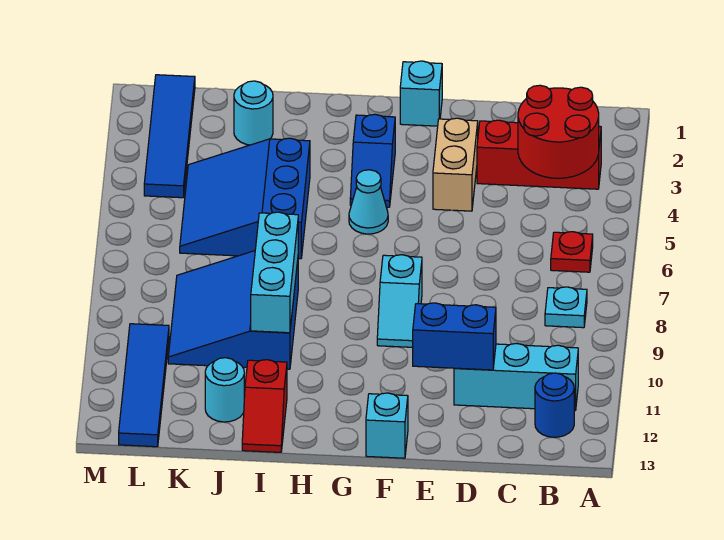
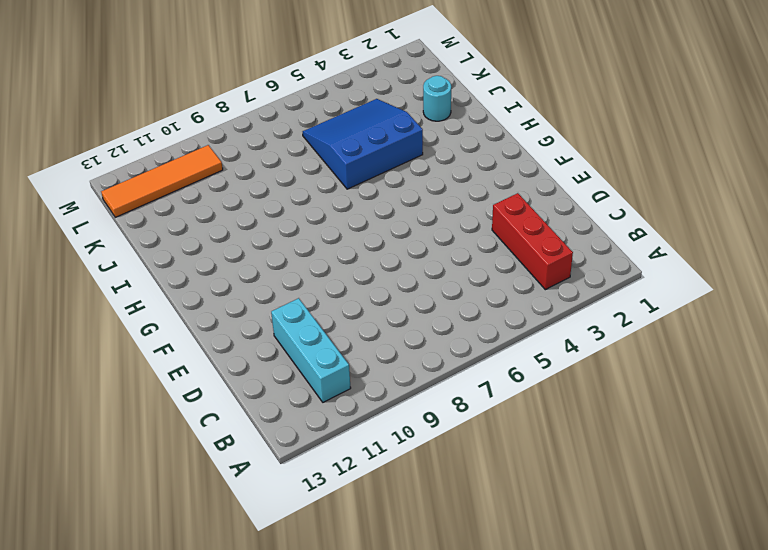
orange 1x4 tile [101,145,223,217] -> blue 1x4 tile [119,324,169,447]
none -> red 1x1 plate [551,232,593,272]
none -> cyan 1x1 plate [545,287,587,328]
none -> blue 1x1 round brick [535,373,574,437]

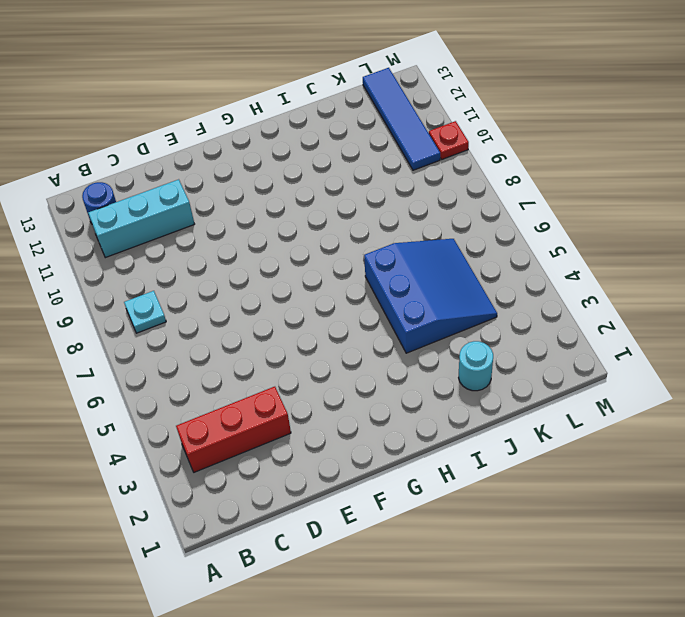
red 1x1 plate [429,121,469,159] -> red 1x1 plate moved to [551,232,593,272]
none -> tan 1x2 brick [433,118,478,211]
none -> cyan 1x1 brick [400,61,442,126]
none -> cyan 1x2 slope [377,255,422,347]

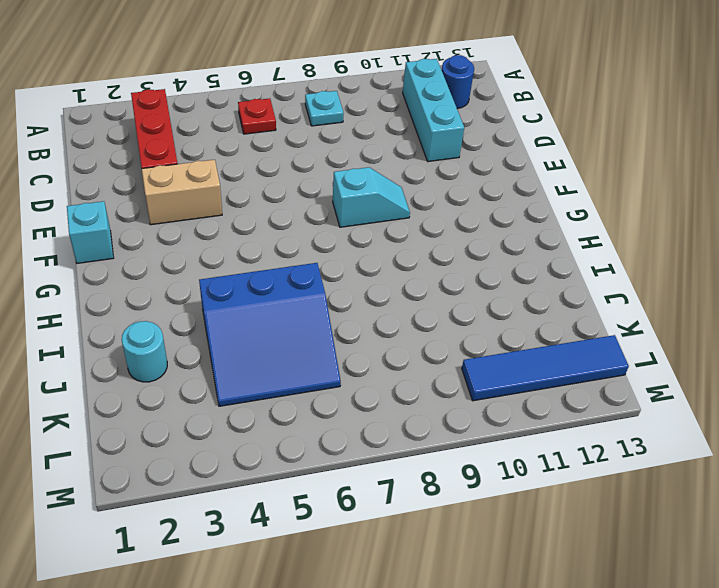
none -> cyan 1x1 brick [366,393,408,458]
none -> blue 1x2 slope [350,114,395,207]
none -> cyan 1x1 cone [349,170,388,234]

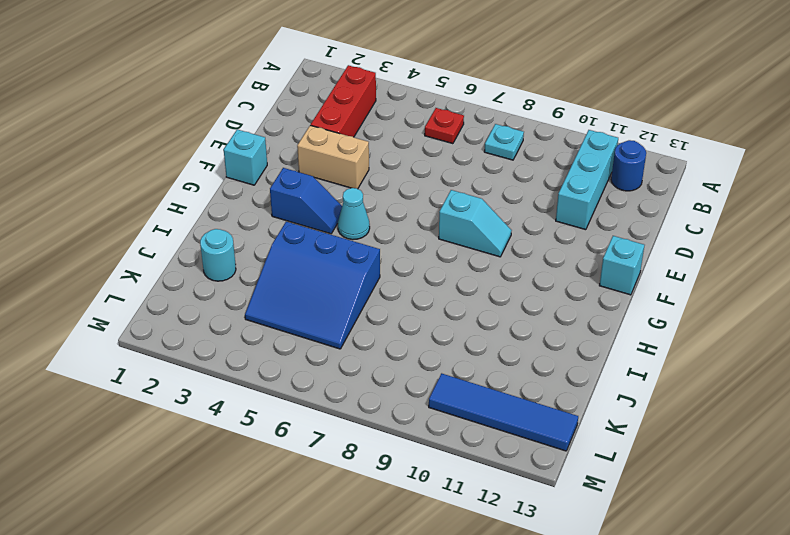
none -> blue 3x3 slope [168,251,298,369]
none -> red 1x2 slope [242,360,287,452]
none -> cyan 1x1 round brick [205,358,244,422]

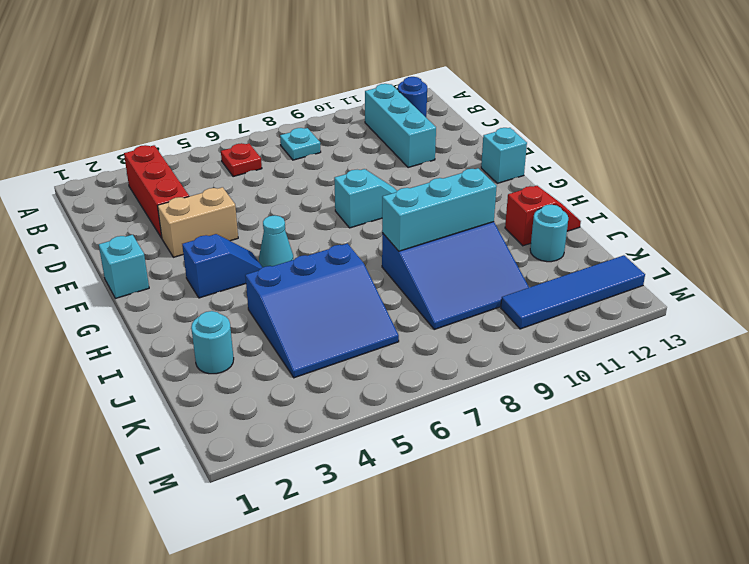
none -> blue 1x4 tile [144,75,195,198]
none -> red 2x2 round brick [518,85,599,178]
none -> blue 1x2 brick [413,303,496,370]

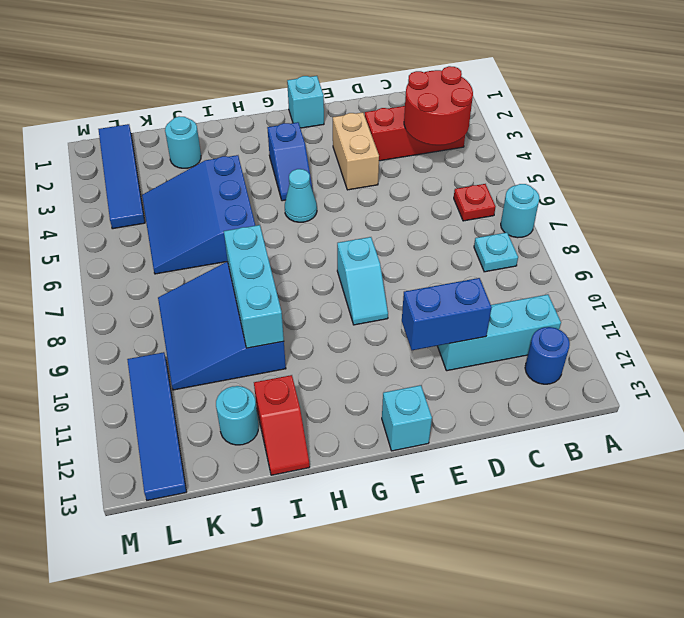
cyan 1x1 round brick [501,184,540,238] -> none

